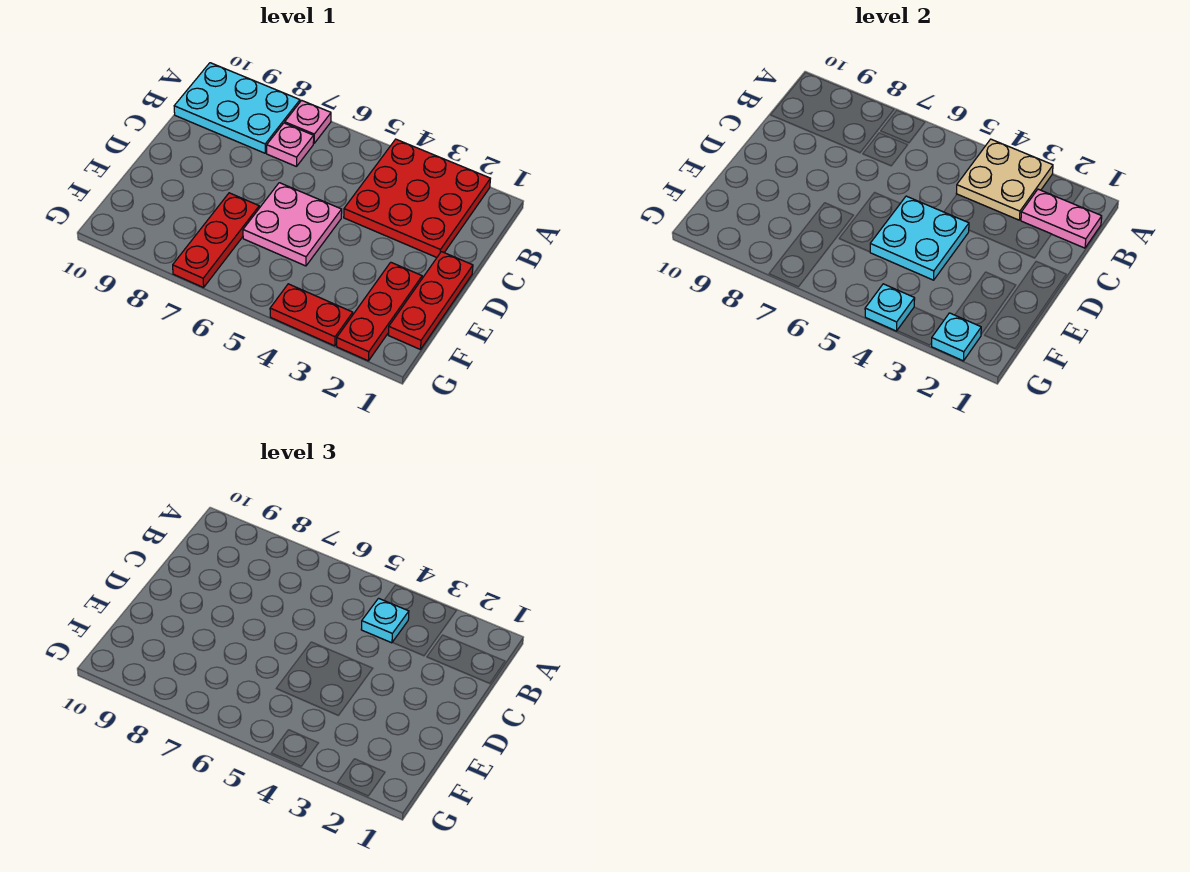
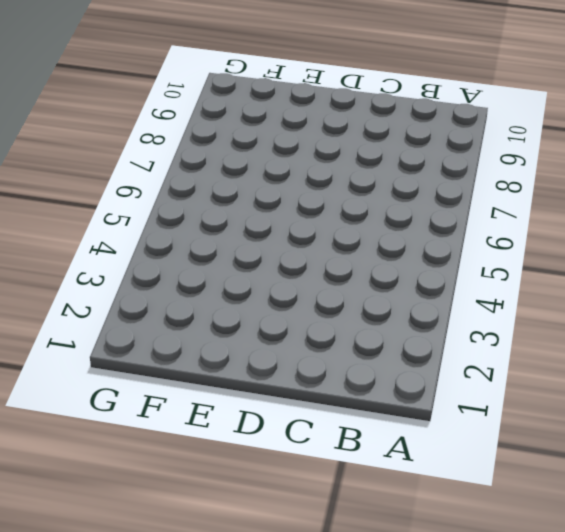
none -> red 3x3 plate [344,139,490,257]
none -> pink 1x1 plate [285,100,331,143]
none -> cyan 2x3 plate [174,63,300,153]

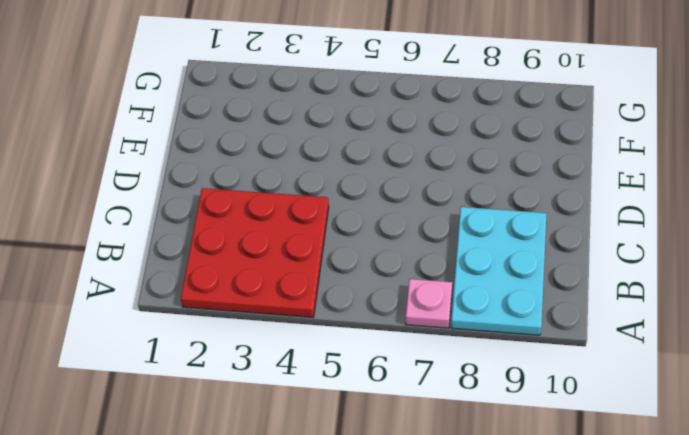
cyan 2x3 plate [451,207,546,335] -> cyan 2x3 plate turned to [174,63,300,153]
none -> pink 1x1 plate [267,123,314,167]
none -> red 1x3 plate [388,252,473,350]
none -> pink 2x2 plate [243,183,342,266]

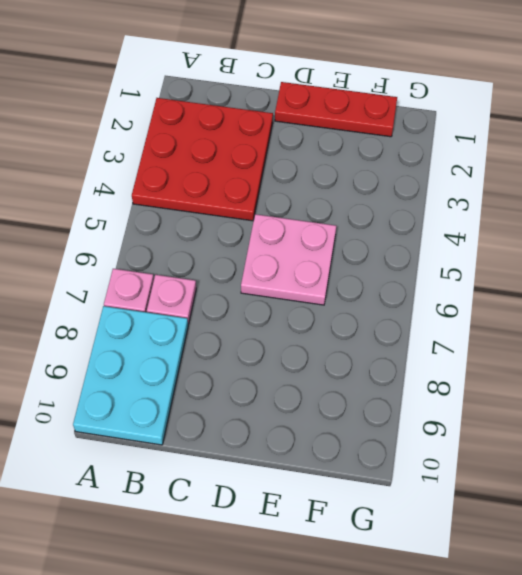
none -> red 1x3 plate [337,262,422,361]
none -> red 1x3 plate [173,193,259,288]
none -> red 1x2 plate [270,284,353,346]

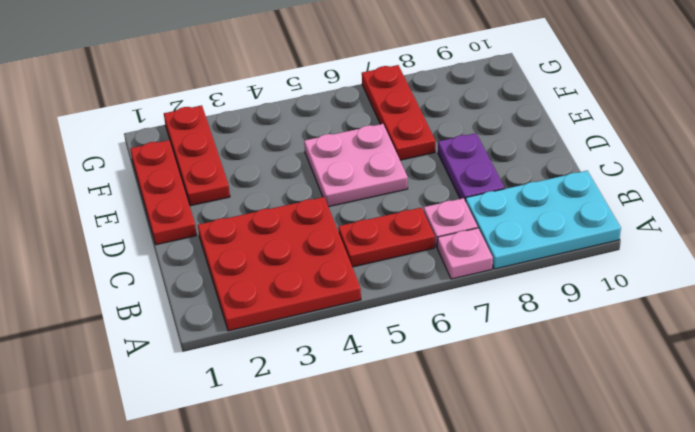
red 1x2 plate [338,208,435,267] -> red 1x2 plate moved to [270,284,353,346]
purple 1x2 plate [438,133,505,201] -> none
none -> tan 2x2 plate [956,139,1053,220]
none -> pink 1x2 plate [1021,189,1102,248]
none -> cyan 2x2 plate [870,196,969,280]

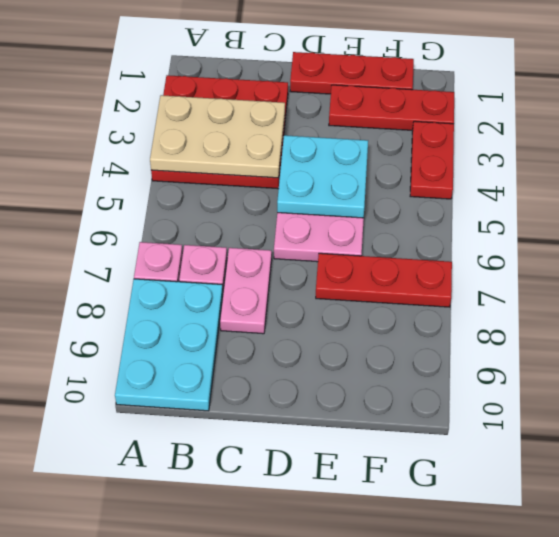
tan 2x3 plate [150,95,285,178] -> tan 2x2 plate [956,139,1053,220]
pink 1x2 plate [220,248,272,334] -> pink 1x2 plate moved to [1021,189,1102,248]
none -> cyan 1x1 plate [932,313,981,361]
none -> cyan 1x1 plate [865,284,915,331]
none -> cyan 1x1 plate [361,598,409,643]

